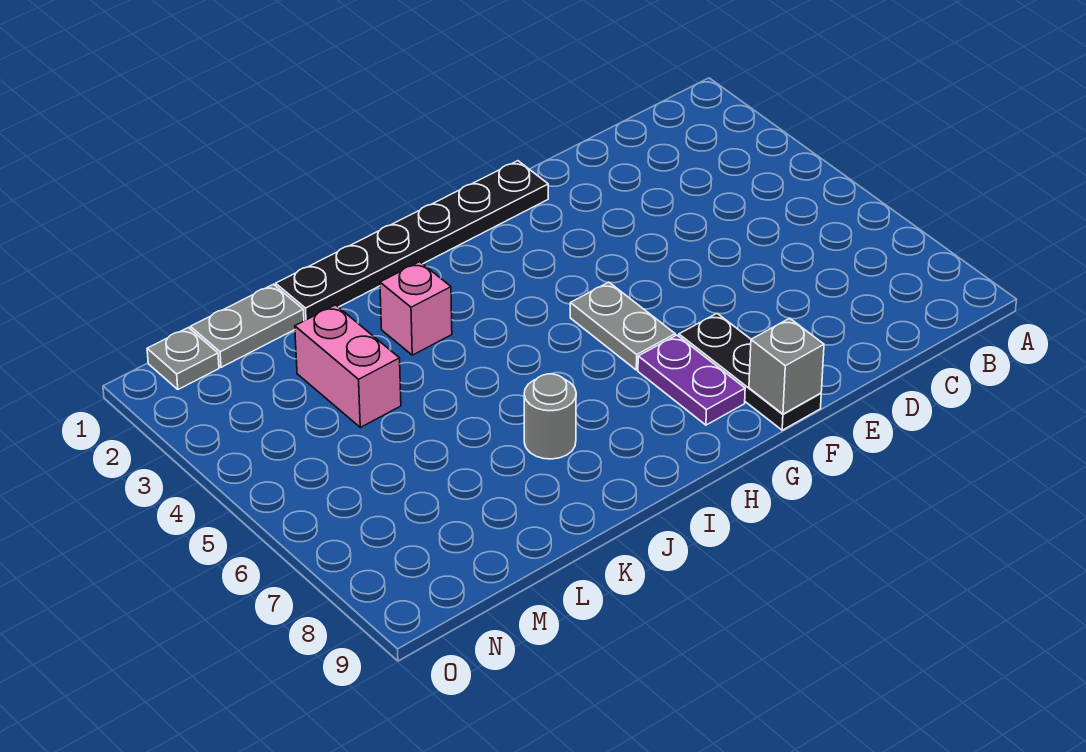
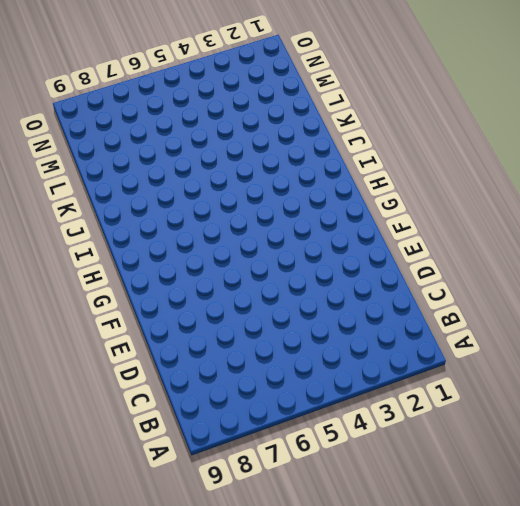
none -> black 1x6 plate [276,161,548,321]
none -> black 1x3 plate [679,314,821,430]

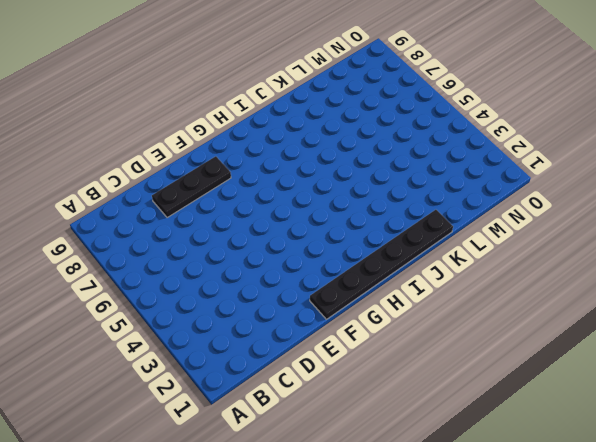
black 1x3 plate [152,156,231,218] -> black 1x3 plate turned to [679,314,821,430]
none -> grey 1x2 plate [570,282,675,370]
none -> purple 1x2 plate [638,335,745,425]

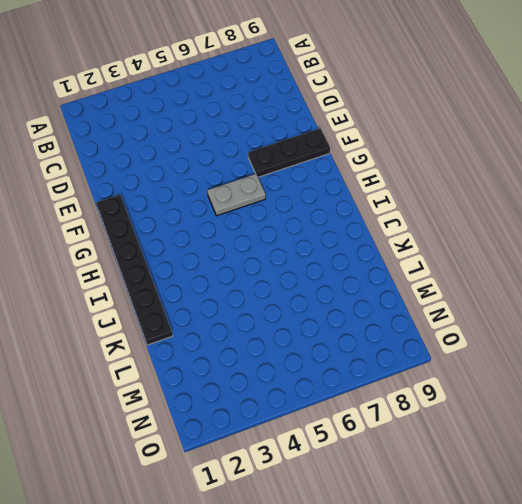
none -> purple 1x2 plate [638,335,745,425]
none -> pink 1x1 brick [380,262,452,355]

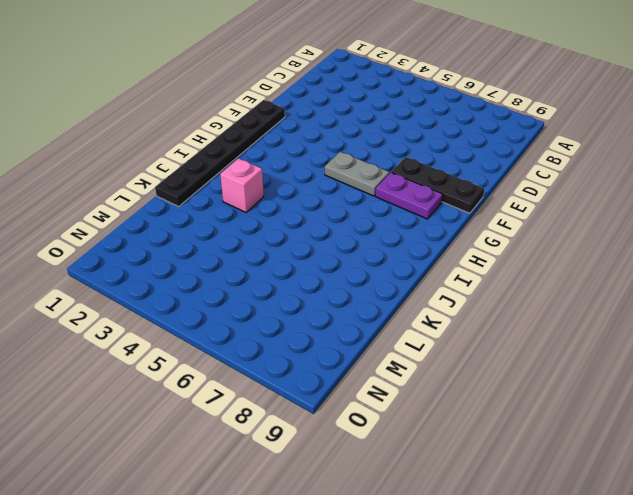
none -> grey 1x1 round brick [524,374,576,459]
none -> grey 1x2 plate [191,284,304,367]

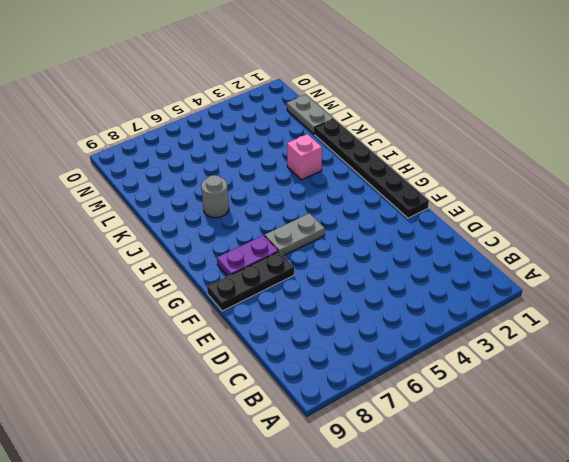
none -> pink 1x2 brick [295,305,401,427]
none -> grey 1x1 plate [147,328,219,389]

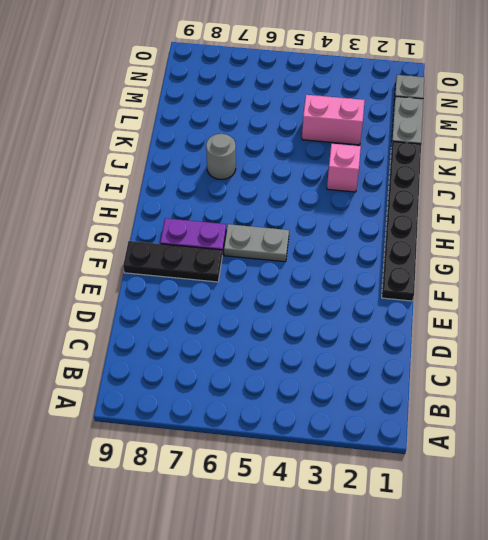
none -> grey 1x1 brick [749,318,824,414]

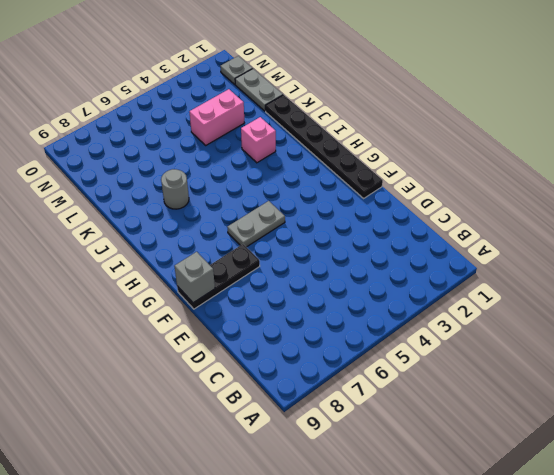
none -> purple 1x2 plate [638,335,745,425]

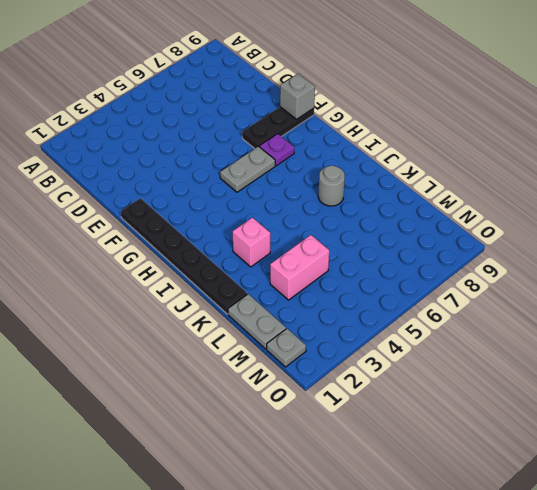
purple 1x1 plate [259,134,294,166] -> purple 1x2 plate [638,335,745,425]

